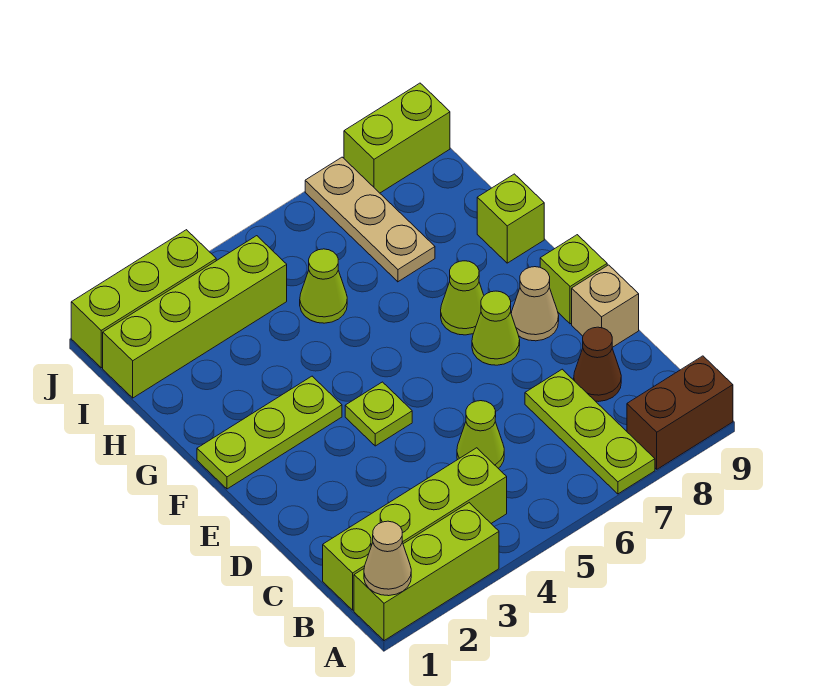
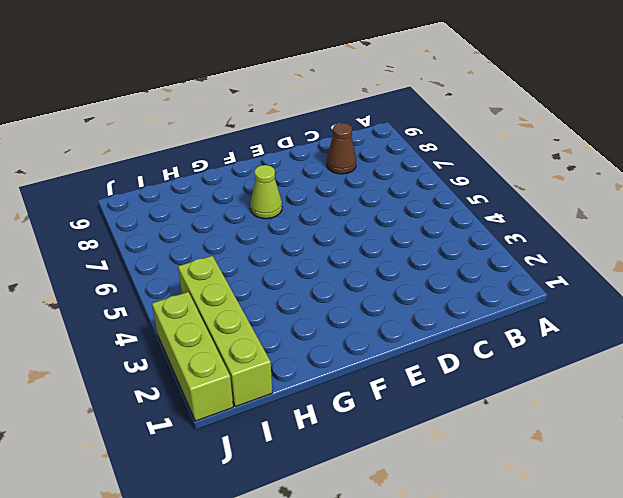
none -> lime 1x3 brick [354,503,499,641]
none -> lime 1x3 plate [525,369,655,494]
none -> brown 1x2 brick [627,356,733,469]

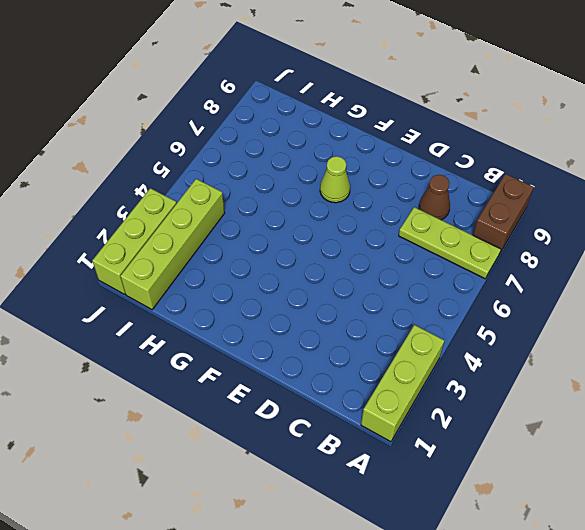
none -> lime 1x4 brick [323,448,507,610]
none -> lime 1x1 cone [457,401,504,468]
none -> tan 1x1 brick [572,265,639,347]

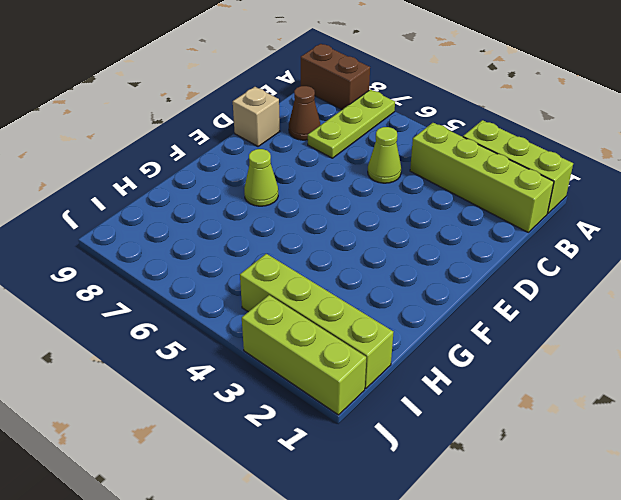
none -> lime 1x1 plate [345,382,412,446]
none -> lime 1x1 cone [472,291,520,365]
none -> tan 1x1 cone [511,267,559,341]

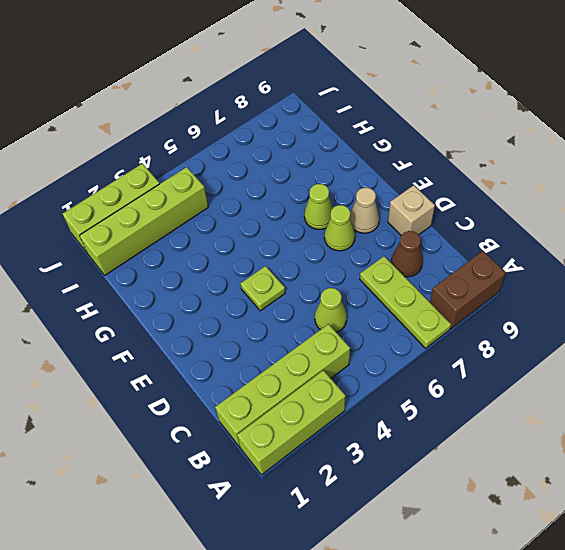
none -> lime 1x1 brick [540,235,607,324]
none -> lime 1x3 plate [197,376,342,489]
none -> lime 1x1 brick [477,174,544,263]

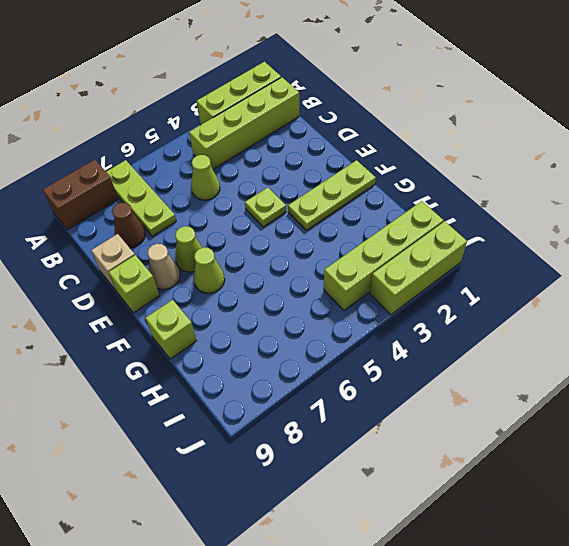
none -> lime 1x1 cone [300,249,347,323]
none -> tan 1x3 plate [305,157,435,282]
none -> lime 1x2 brick [344,83,450,193]

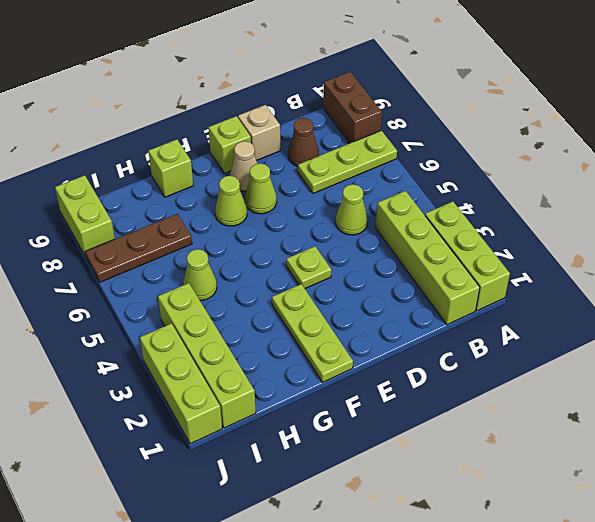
brown 1x3 plate [85,214,192,282] -> tan 1x3 plate [305,157,435,282]
none -> tan 1x1 cone [364,521,411,596]

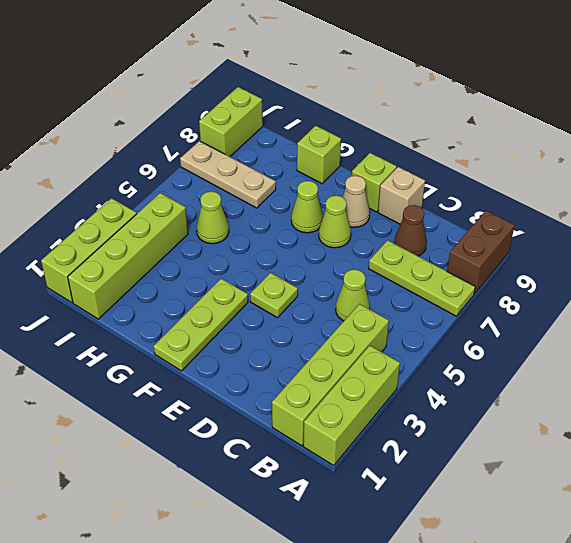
none -> tan 1x1 cone [364,521,411,596]

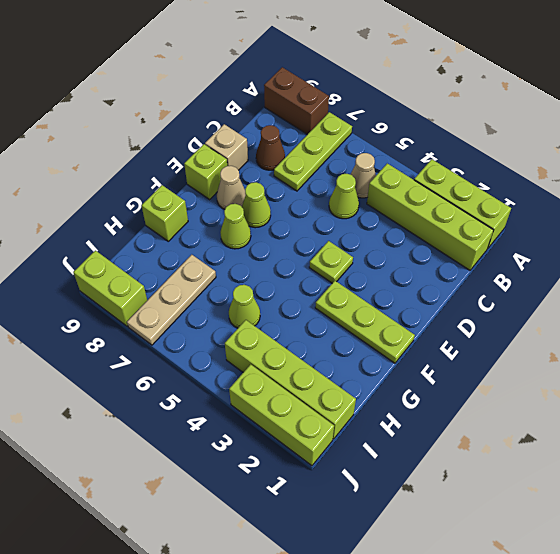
tan 1x1 cone [350,153,376,198] -> tan 1x1 cone moved to [364,521,411,596]

